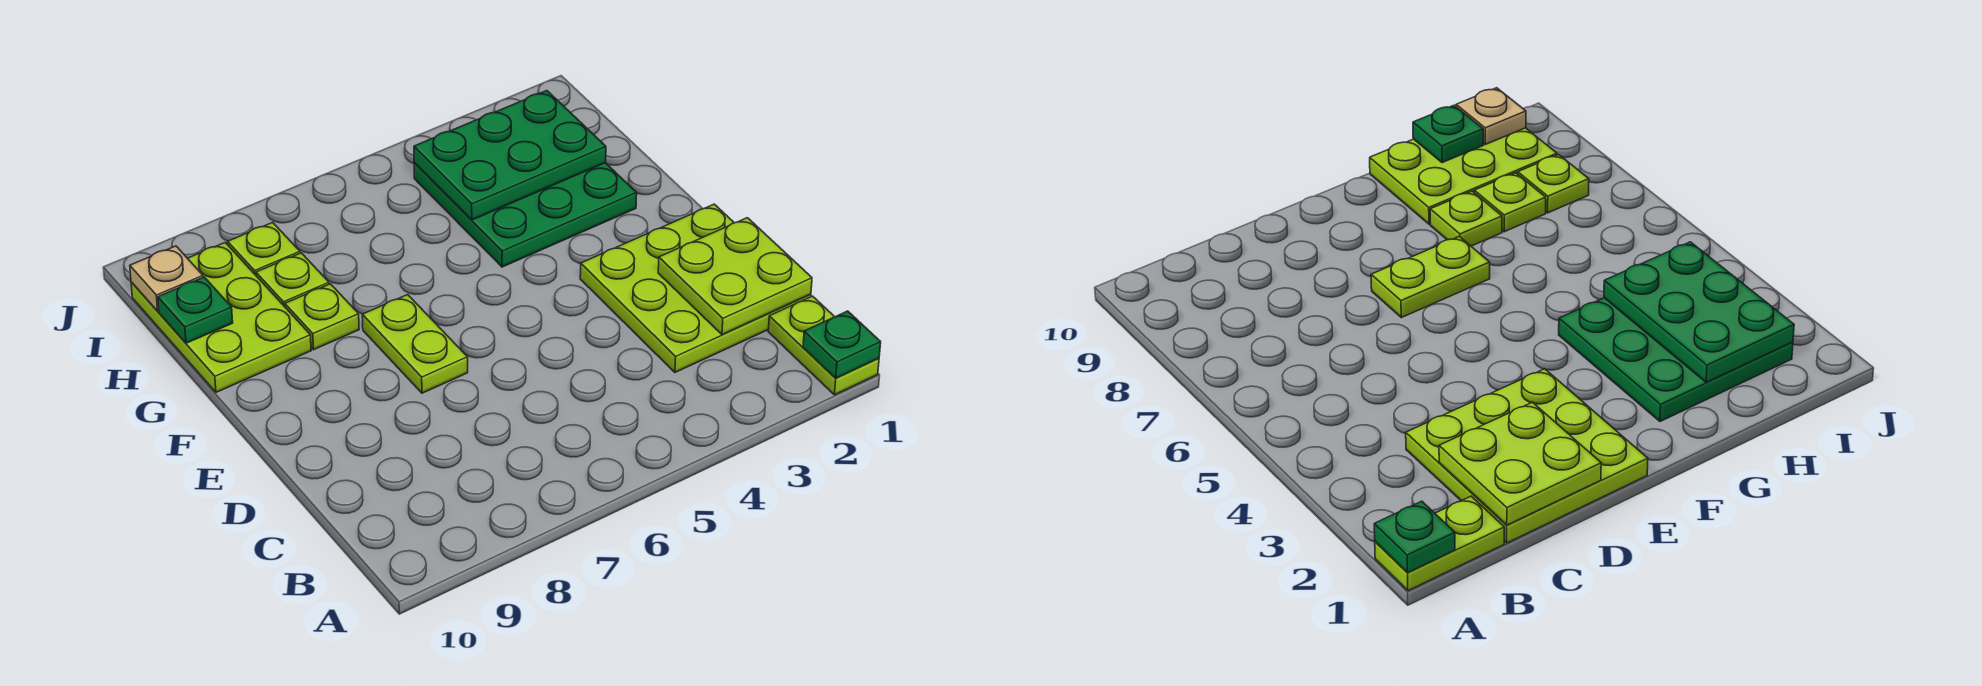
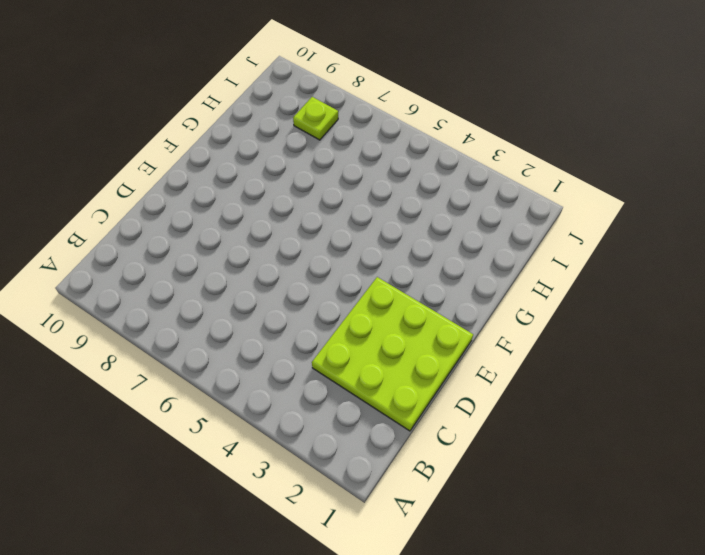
none -> lime 1x2 plate [768,296,879,395]
none -> lime 1x2 plate [362,295,468,393]
none -> green 3x3 plate [414,163,637,267]

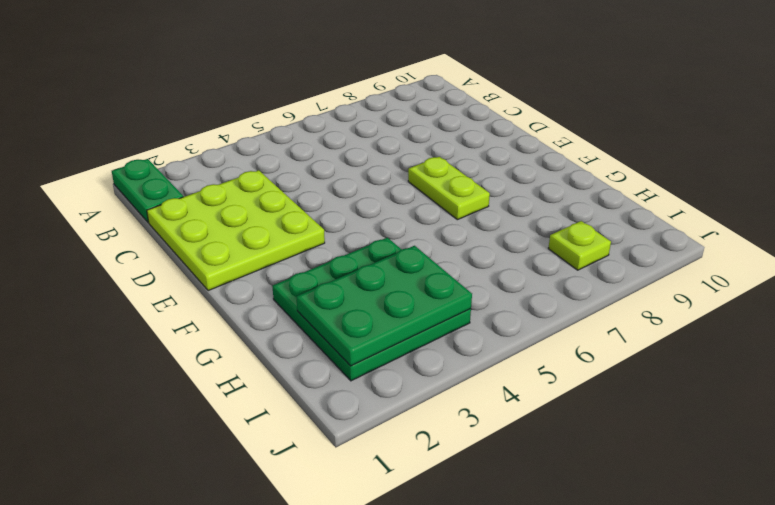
green 1x2 plate [112,159,183,223] -> lime 1x2 plate [768,296,879,395]
none -> lime 1x1 plate [285,284,359,350]
none -> lime 2x3 plate [131,243,311,392]
none -> lime 1x1 plate [256,253,329,307]

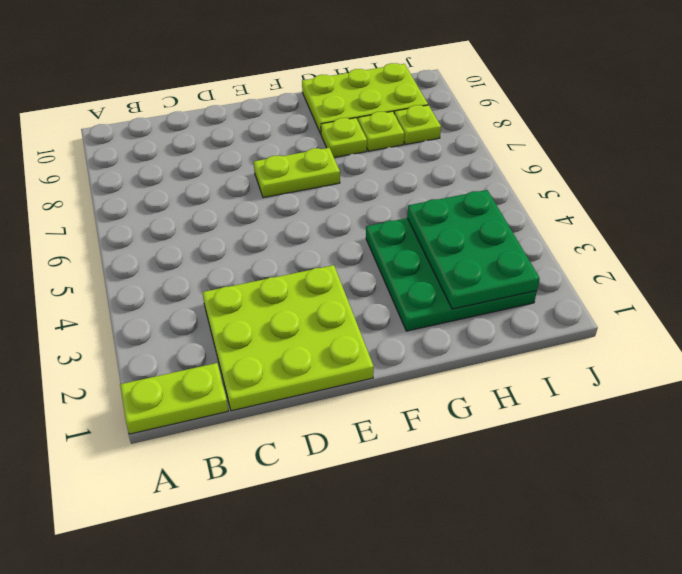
none -> green 1x1 plate [803,311,881,378]
none -> lime 2x2 plate [658,218,812,335]
none -> green 1x1 plate [158,277,233,343]

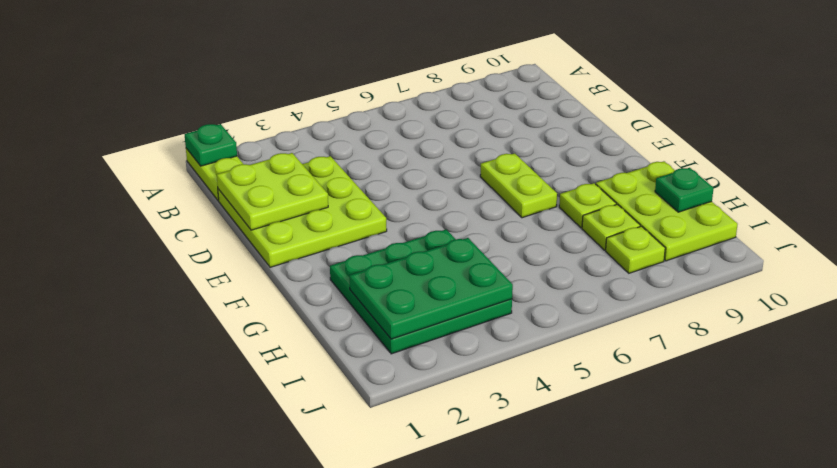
none -> tan 1x1 plate [130,246,203,311]

